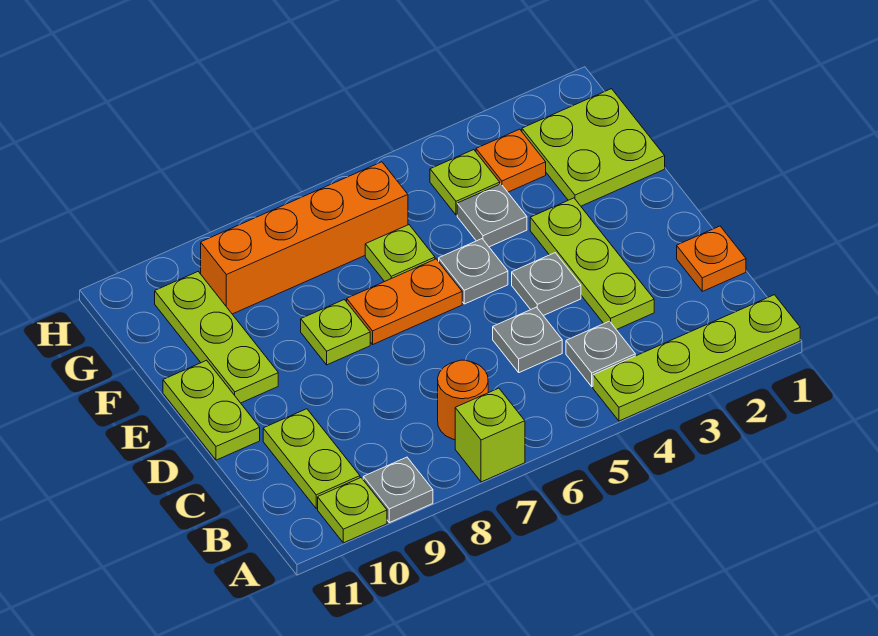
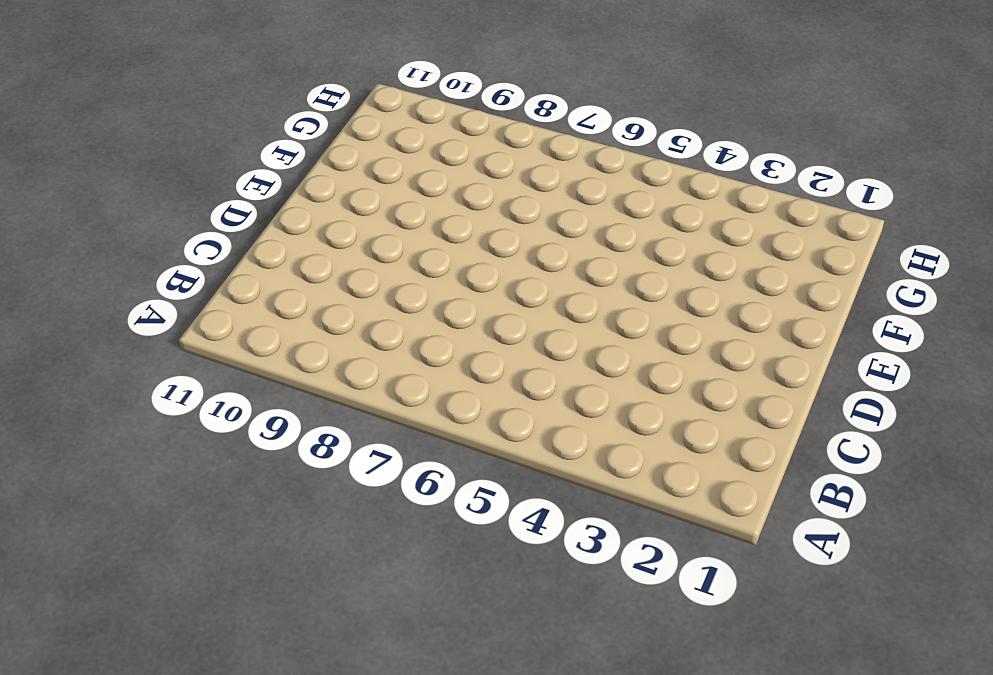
none -> lime 1x4 plate [593,295,800,421]
none -> lime 1x1 brick [455,388,525,482]
none -> grey 1x1 plate [363,457,433,523]

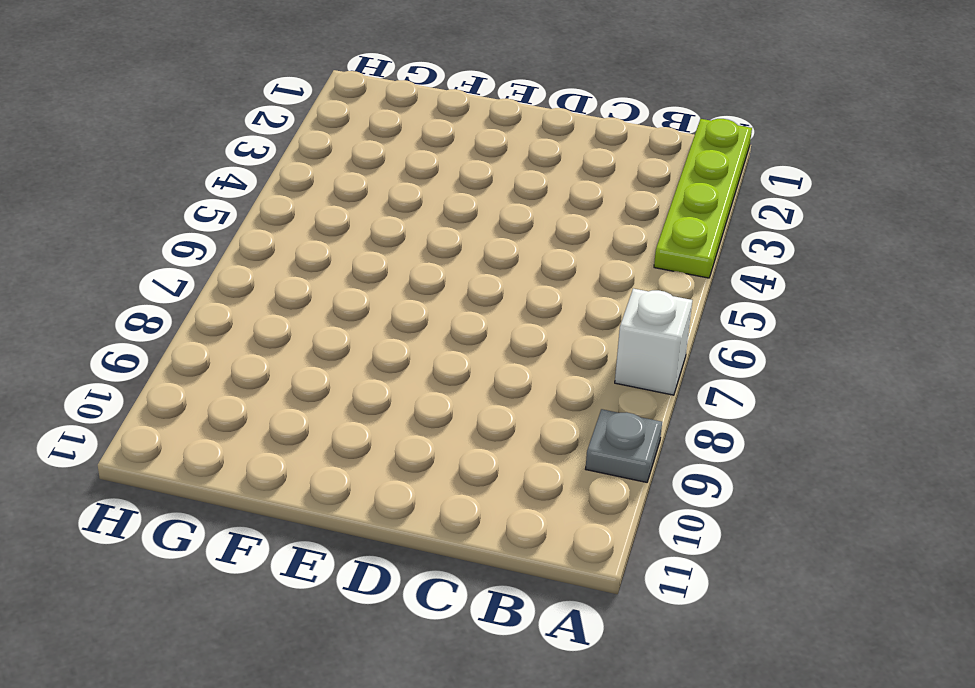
white 1x1 brick [615,288,692,395] -> lime 1x1 brick [455,388,525,482]
none -> lime 1x1 plate [318,478,387,543]
none -> grey 1x1 plate [566,321,635,387]
none -> orange 1x1 round brick [438,360,488,440]

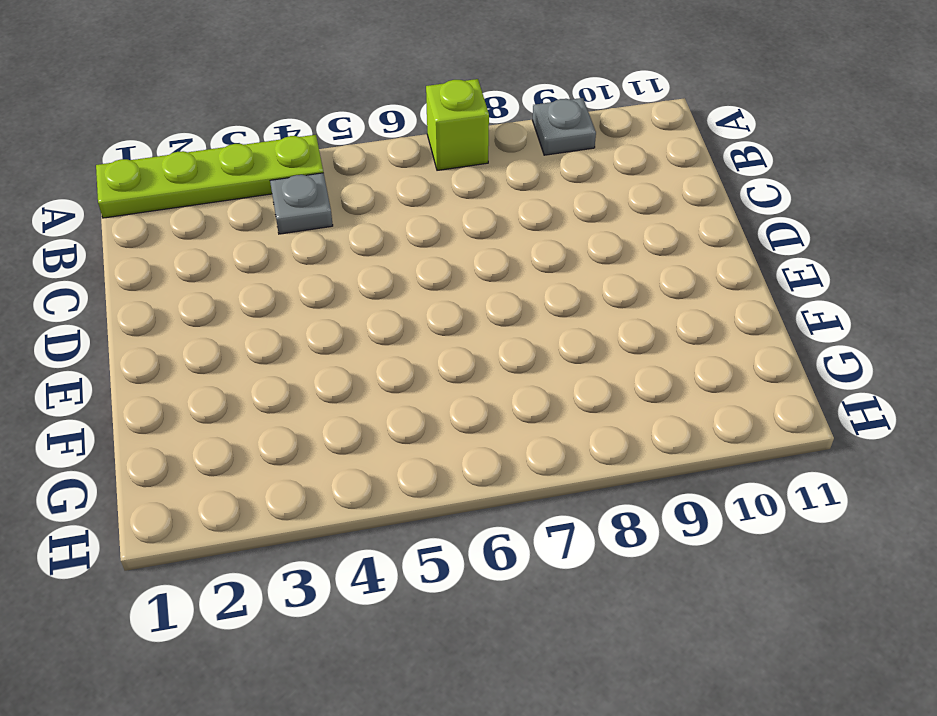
none -> lime 1x1 plate [318,478,387,543]
none -> orange 1x1 round brick [438,360,488,440]
none -> lime 1x2 plate [263,409,360,508]

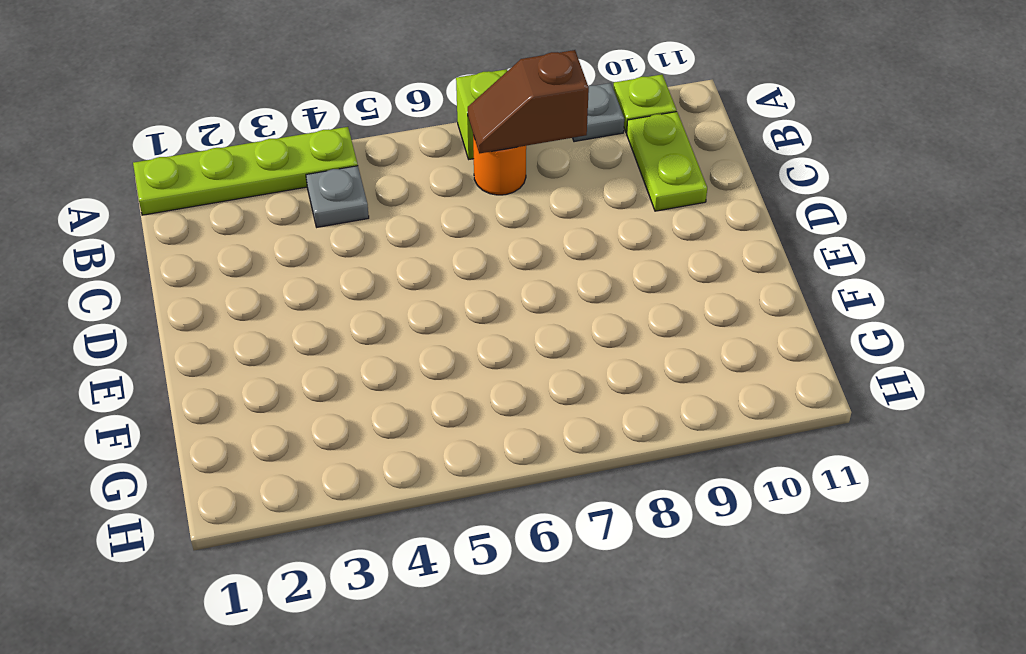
brown 1x2 slope [467,50,589,153] -> none
none -> orange 1x1 plate [677,226,746,291]
none -> lime 1x3 plate [530,198,654,330]
none -> grey 1x1 plate [493,307,562,373]

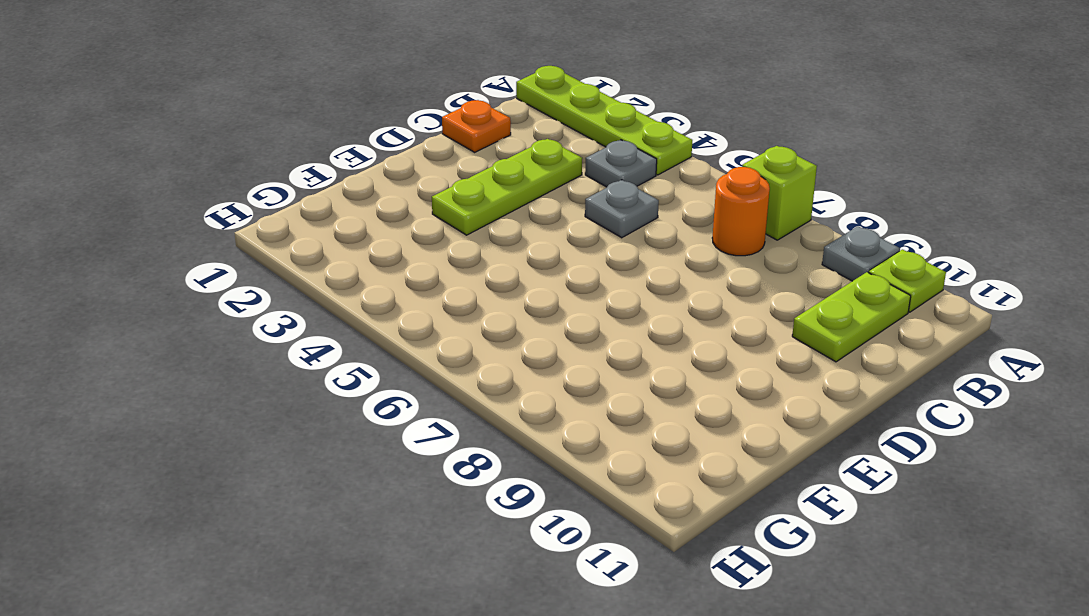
none -> grey 1x1 plate [512,253,581,316]
none -> lime 1x2 plate [163,360,260,460]
none -> grey 1x1 plate [439,239,508,304]

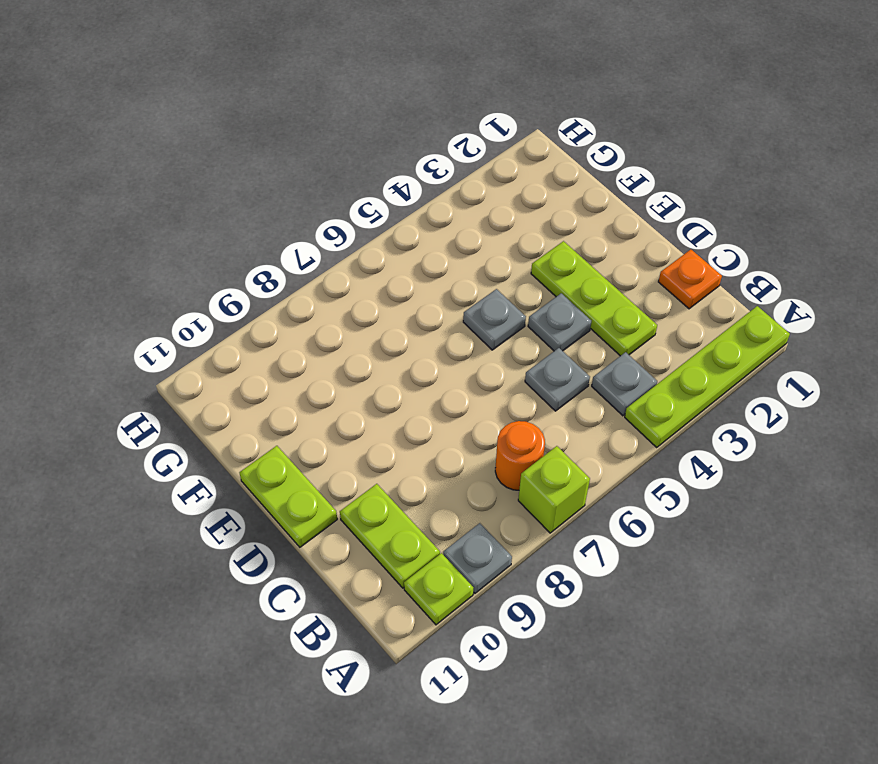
none -> orange 1x2 plate [347,259,462,344]
none -> lime 1x1 plate [301,300,370,365]
none -> lime 1x3 plate [155,272,278,403]

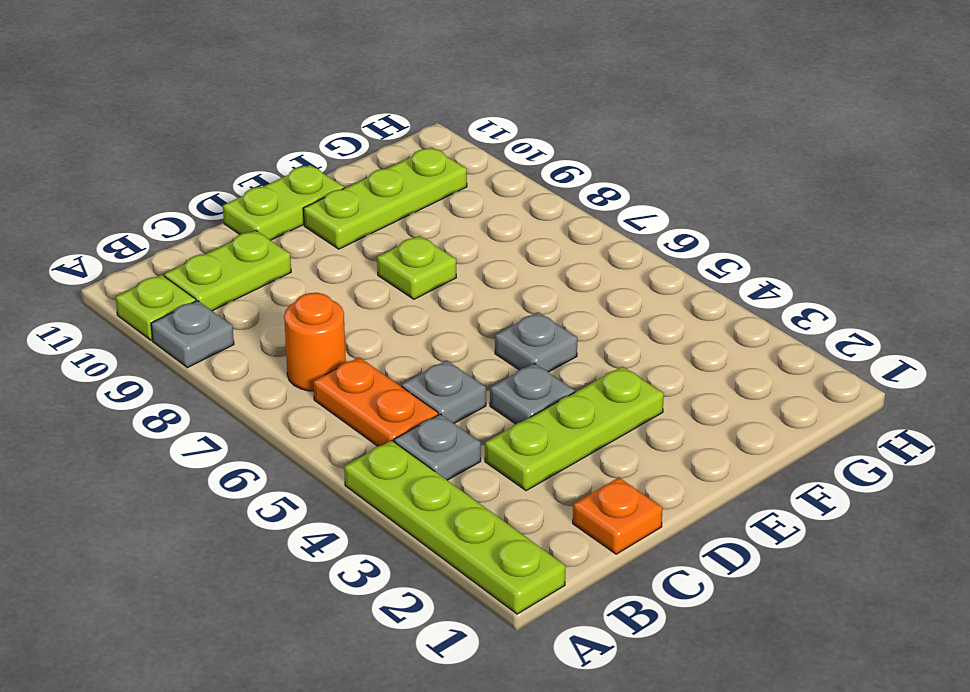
orange 1x2 plate [313,357,438,446] -> orange 1x2 plate moved to [347,259,462,344]
none -> lime 1x1 brick [455,388,525,482]
none -> lime 2x2 plate [522,89,665,206]
none -> grey 1x1 plate [457,184,527,247]

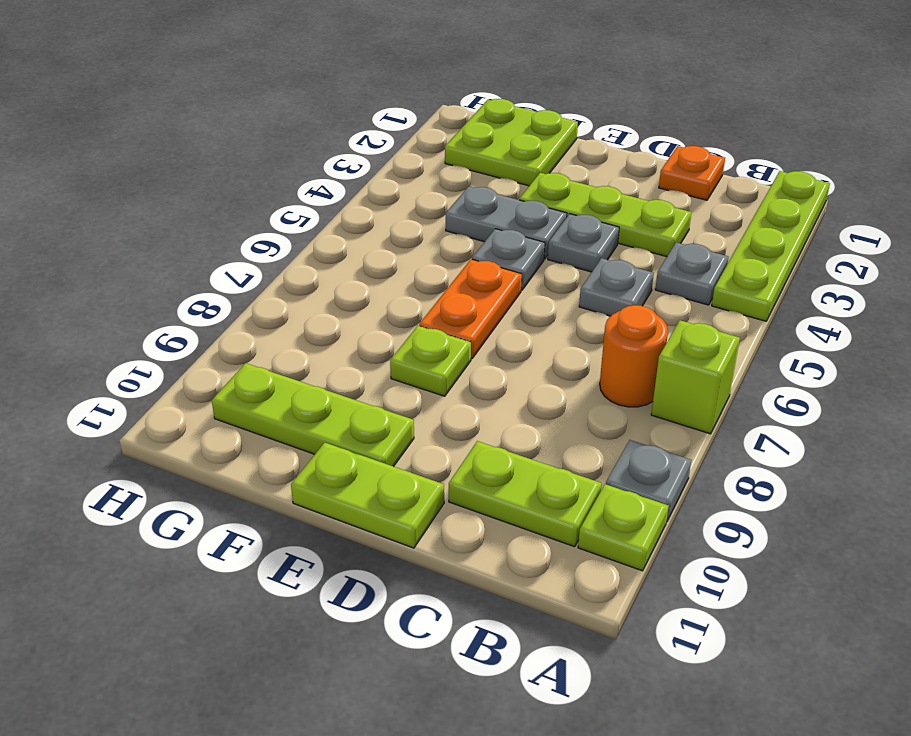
grey 1x2 plate [446,187,567,259] -> grey 1x1 plate [457,184,527,247]
none -> lime 1x1 plate [365,225,435,282]
none -> orange 1x1 plate [476,129,546,192]
none -> lime 1x1 plate [430,150,500,215]

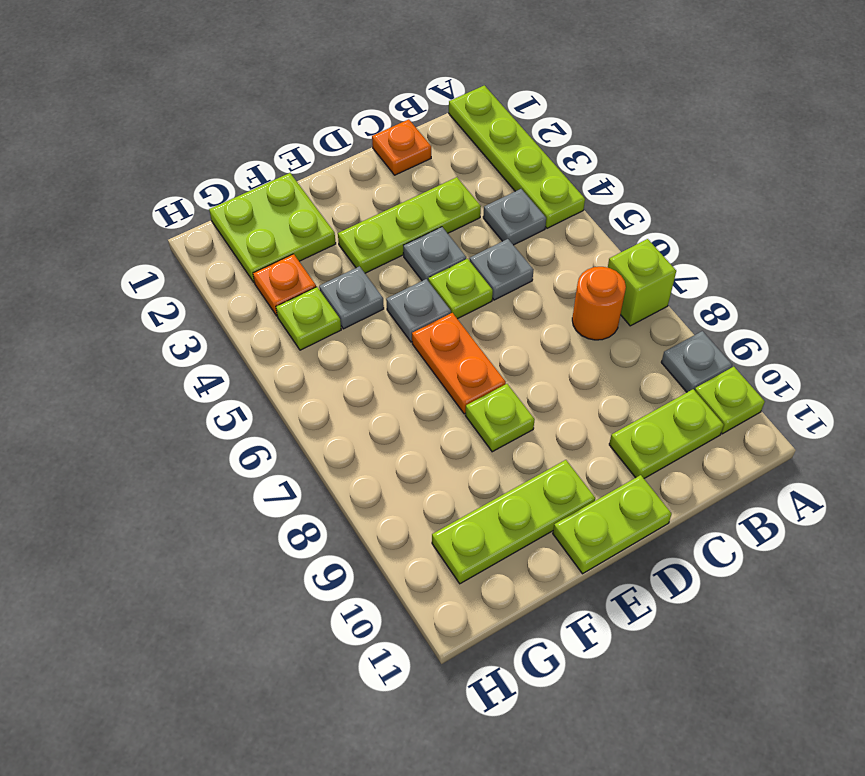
lime 1x1 plate [428,259,493,319] -> lime 1x1 plate moved to [365,225,435,282]
none -> orange 1x4 brick [201,162,408,314]

